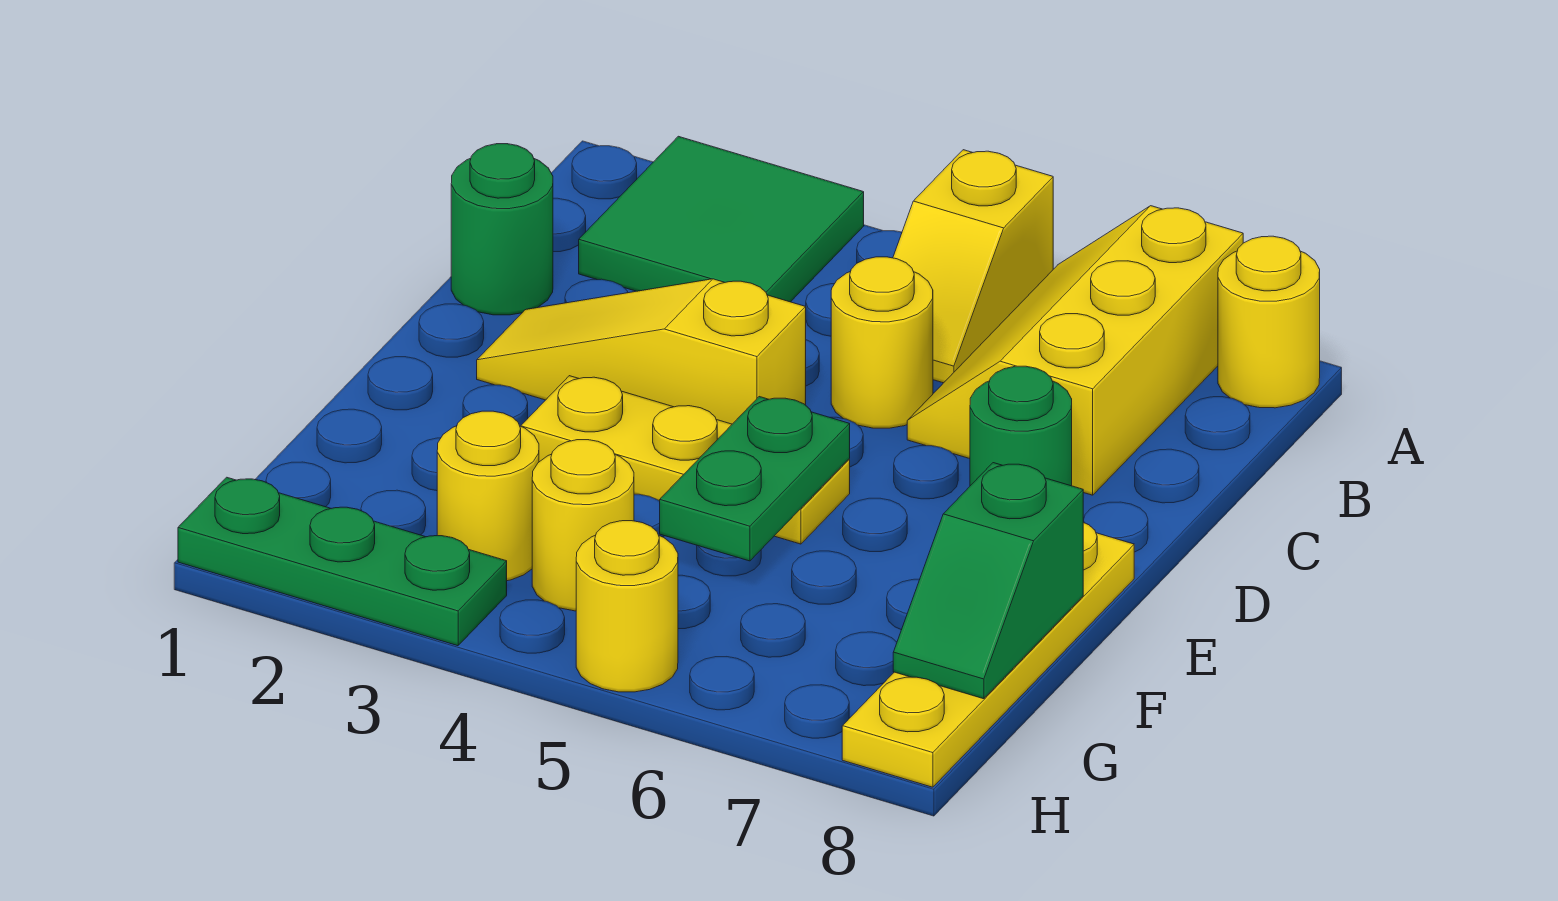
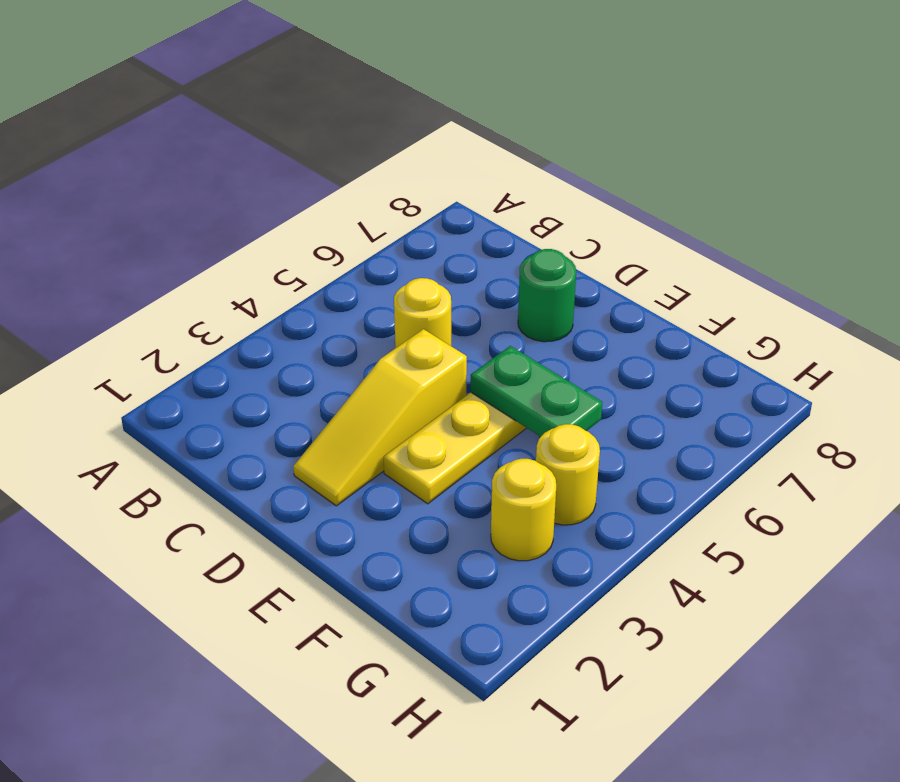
none -> green 2x2 tile [579,136,864,302]
none -> yellow 1x2 slope [893,150,1053,383]
none -> yellow 2x3 slope [907,206,1243,495]

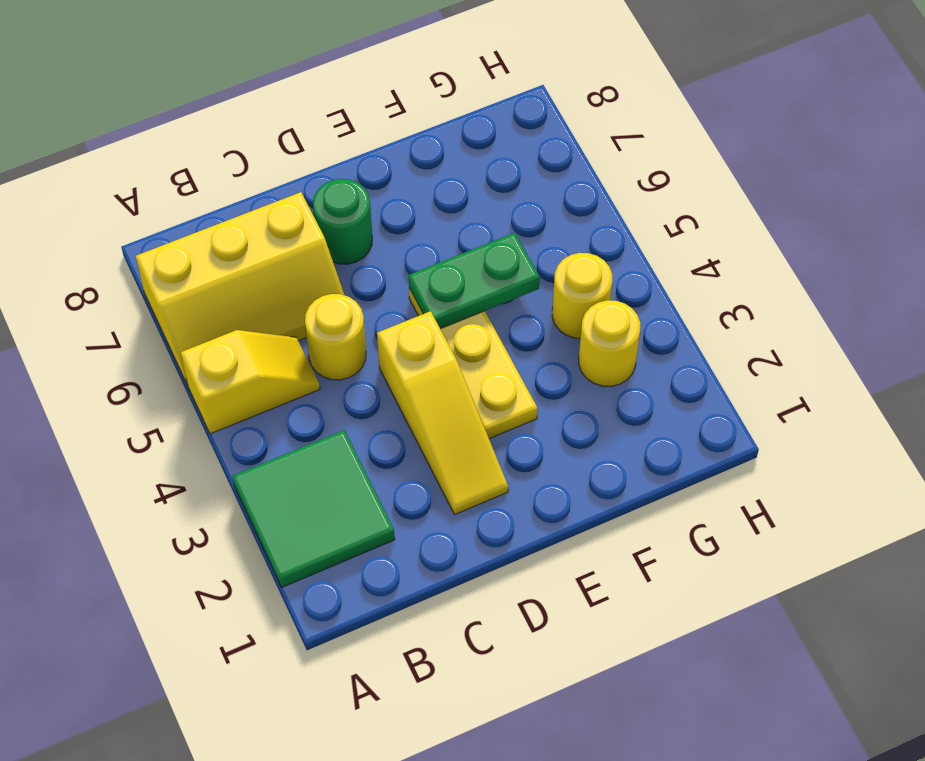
none -> yellow 1x1 round brick [1218,236,1320,408]
none -> green 1x1 round brick [451,144,553,315]
none -> yellow 1x4 plate [842,522,1134,787]

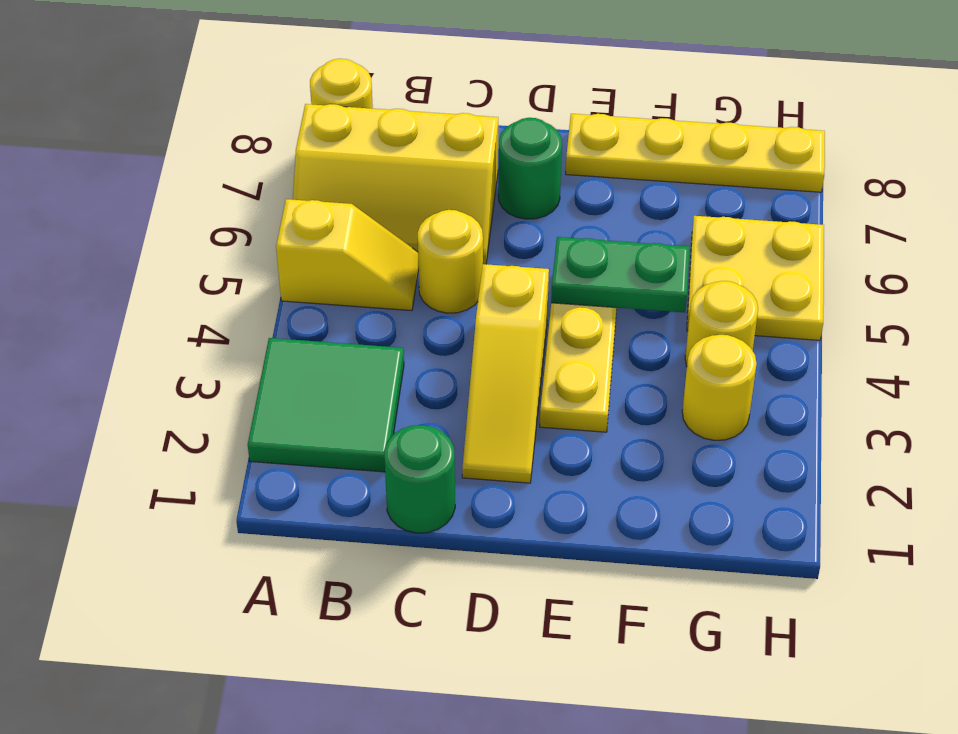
yellow 2x2 plate [687,216,824,340] -> yellow 1x1 round brick [576,521,678,692]
none -> green 1x3 plate [178,477,507,646]
none -> green 1x2 slope [893,463,1083,699]

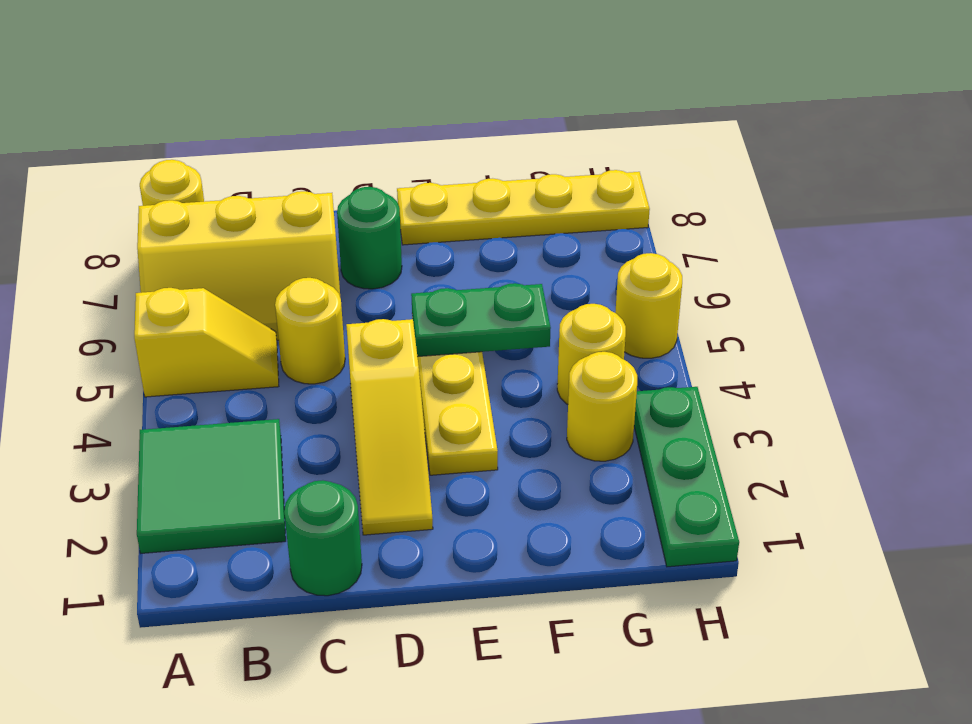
none -> green 1x2 slope [893,463,1083,699]

